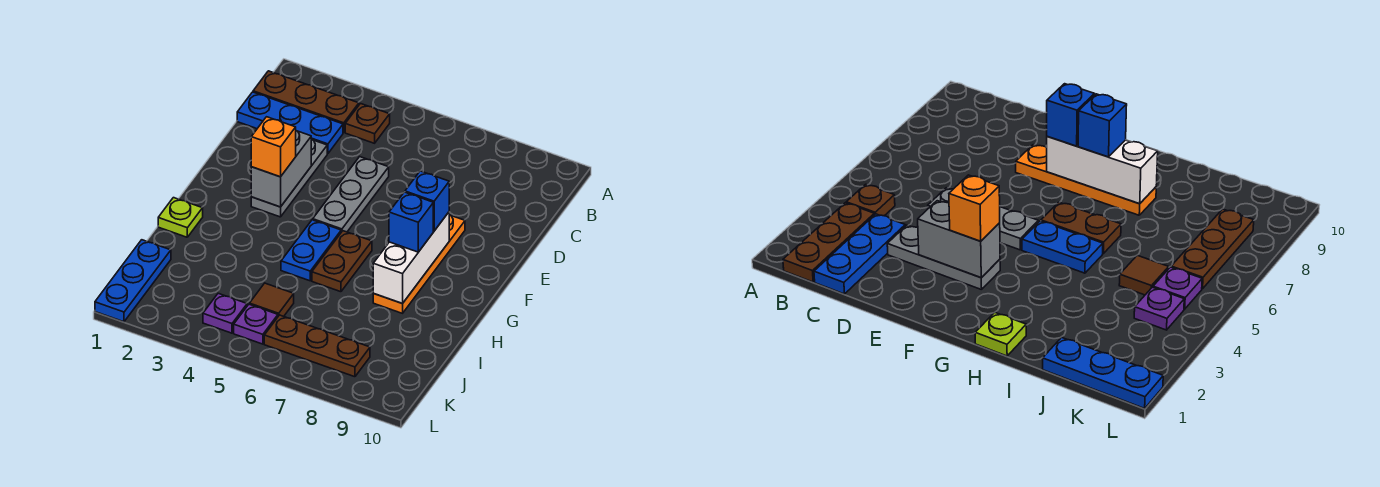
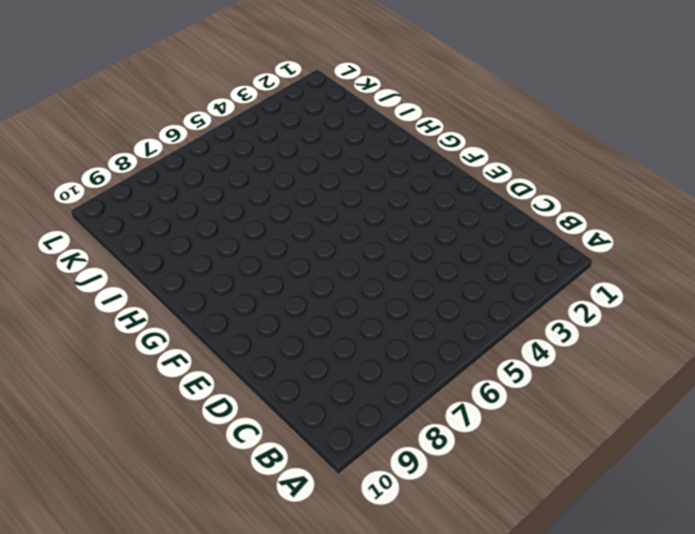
none -> brown 1x3 plate [253,71,359,133]
none -> brown 1x1 plate [345,104,390,143]
none -> blue 1x3 plate [237,92,343,154]

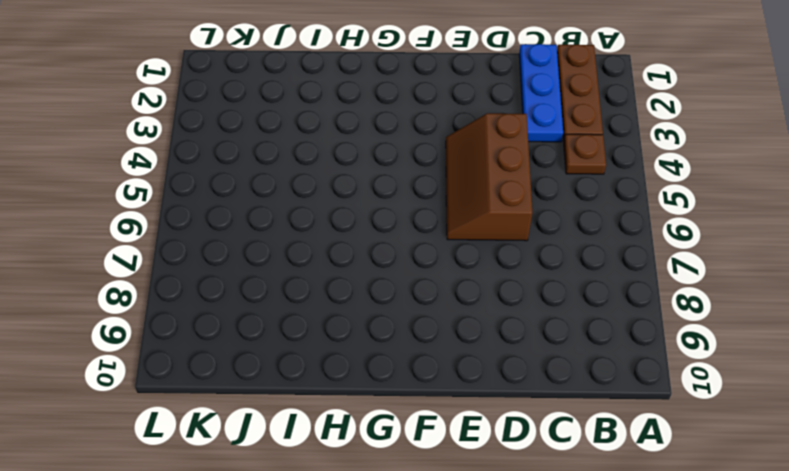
brown 2x3 slope [446,113,532,241] -> grey 1x3 plate [313,157,389,232]
none -> grey 1x3 plate [251,139,327,217]
none -> orange 1x4 plate [373,215,465,313]
none -> blue 1x2 plate [281,220,341,281]

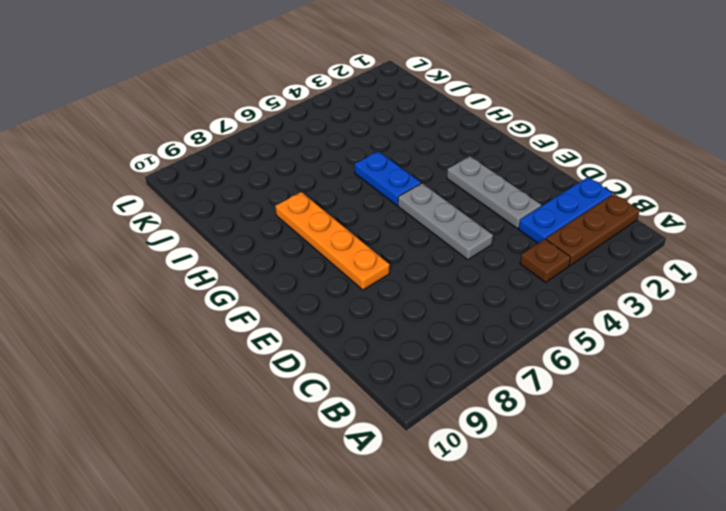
none -> brown 1x2 plate [312,231,372,292]
none -> lime 1x1 plate [158,198,203,237]
none -> blue 1x3 plate [95,240,171,322]

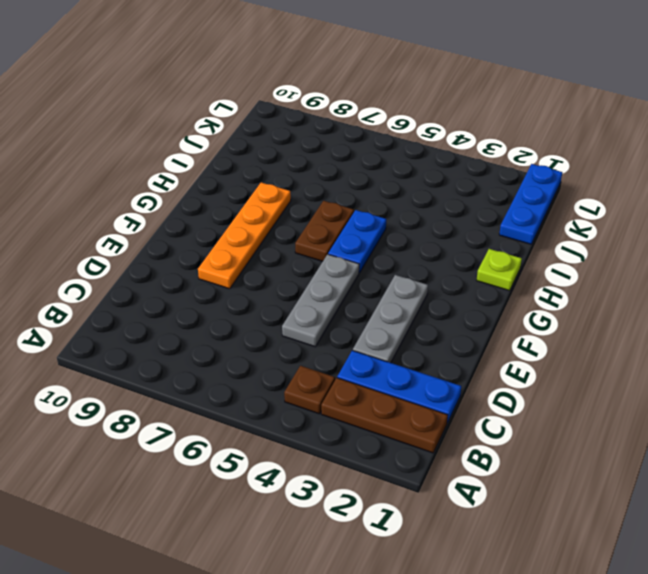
none -> brown 1x1 tile [249,283,294,316]
none -> purple 1x1 plate [203,293,247,333]
none -> purple 1x1 plate [234,304,278,344]

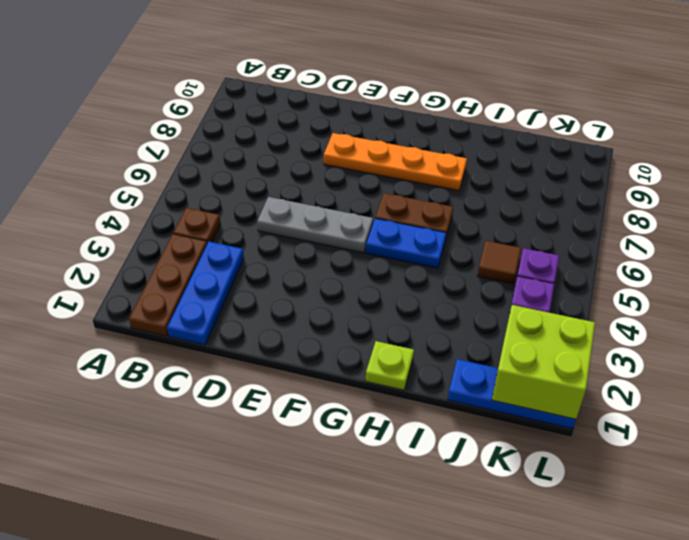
lime 2x2 brick [492,305,595,419] -> none
none -> grey 1x3 plate [251,139,327,217]
none -> brown 1x3 plate [264,315,370,377]
none -> grey 1x2 brick [251,131,311,207]

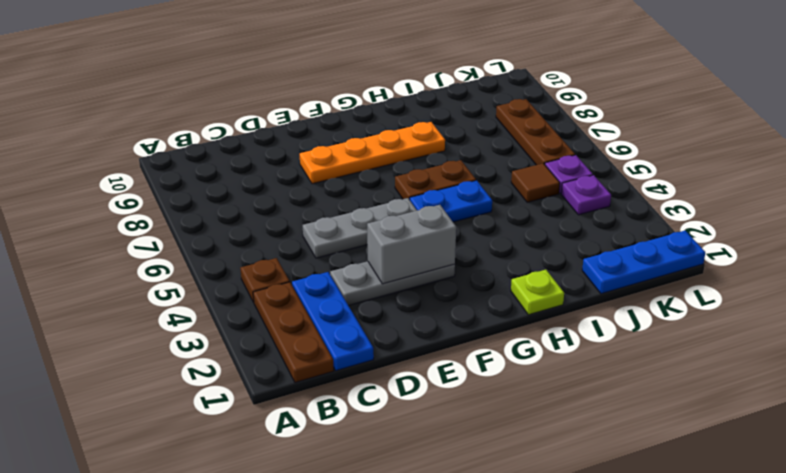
none -> white 1x3 brick [373,212,449,304]
none -> orange 1x1 brick [251,117,296,177]
none -> blue 1x1 brick [405,171,449,231]

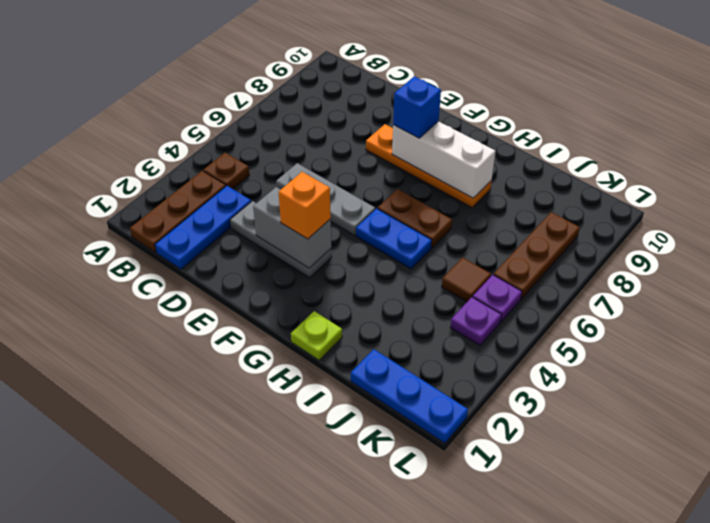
none -> blue 1x1 brick [389,192,433,252]

